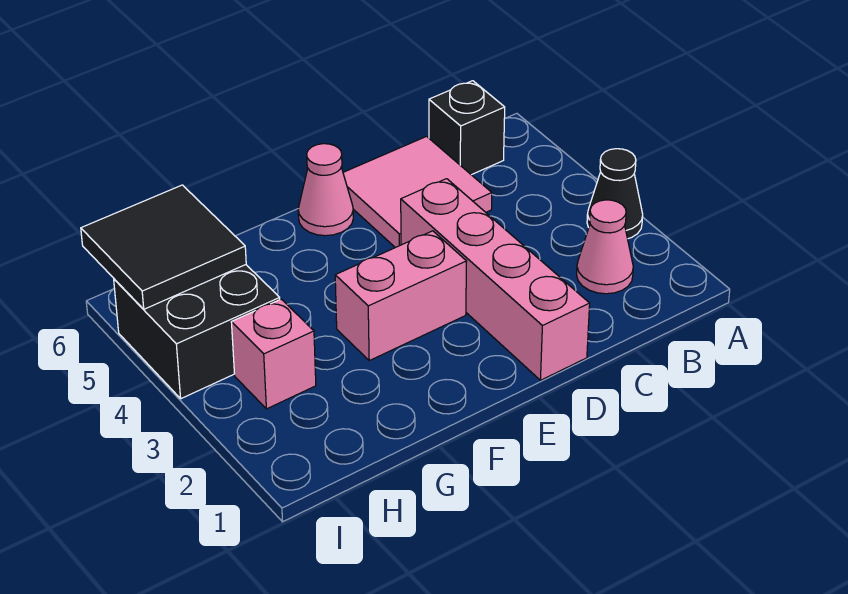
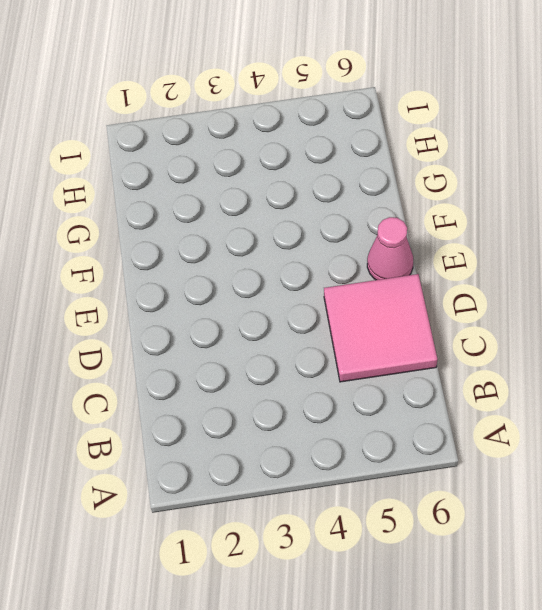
none -> black 1x1 cone [587,149,643,239]
none -> pink 1x1 cone [577,200,633,294]

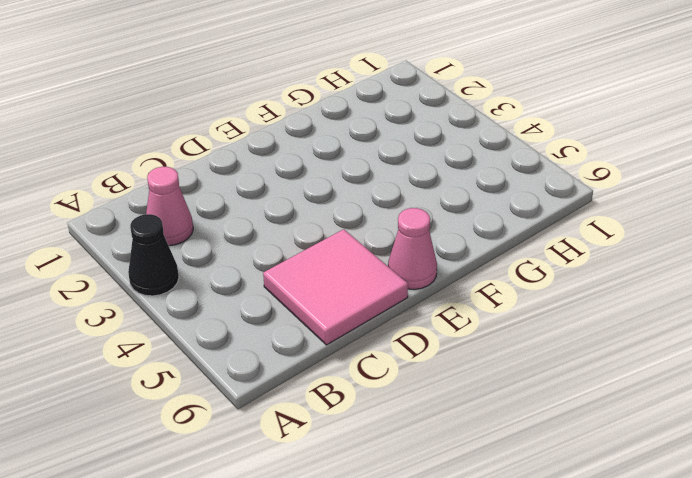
none -> black 1x1 brick [429,81,505,175]
none -> pink 1x4 brick [401,179,590,380]

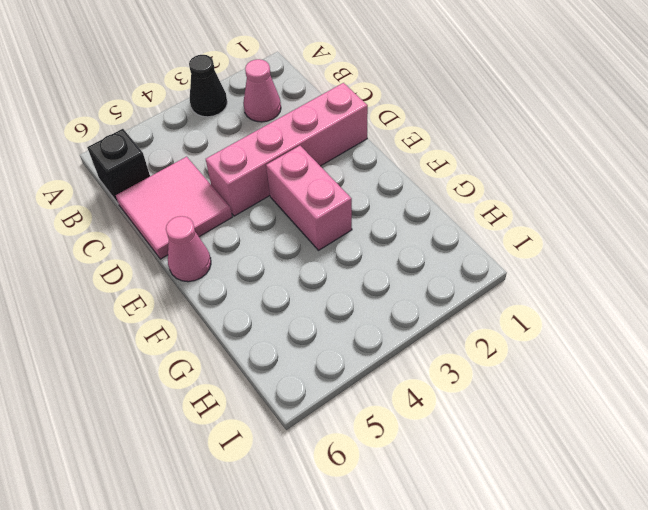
none -> pink 1x1 brick [231,299,316,409]
none -> black 2x2 brick [114,265,280,399]

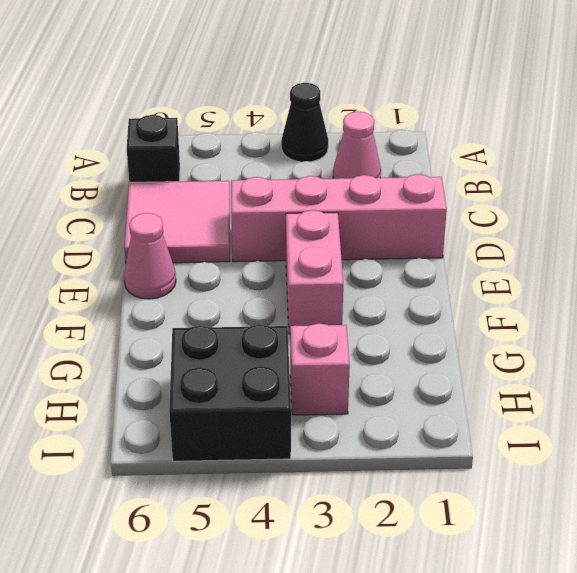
none -> black 2x2 tile [81,185,246,309]

